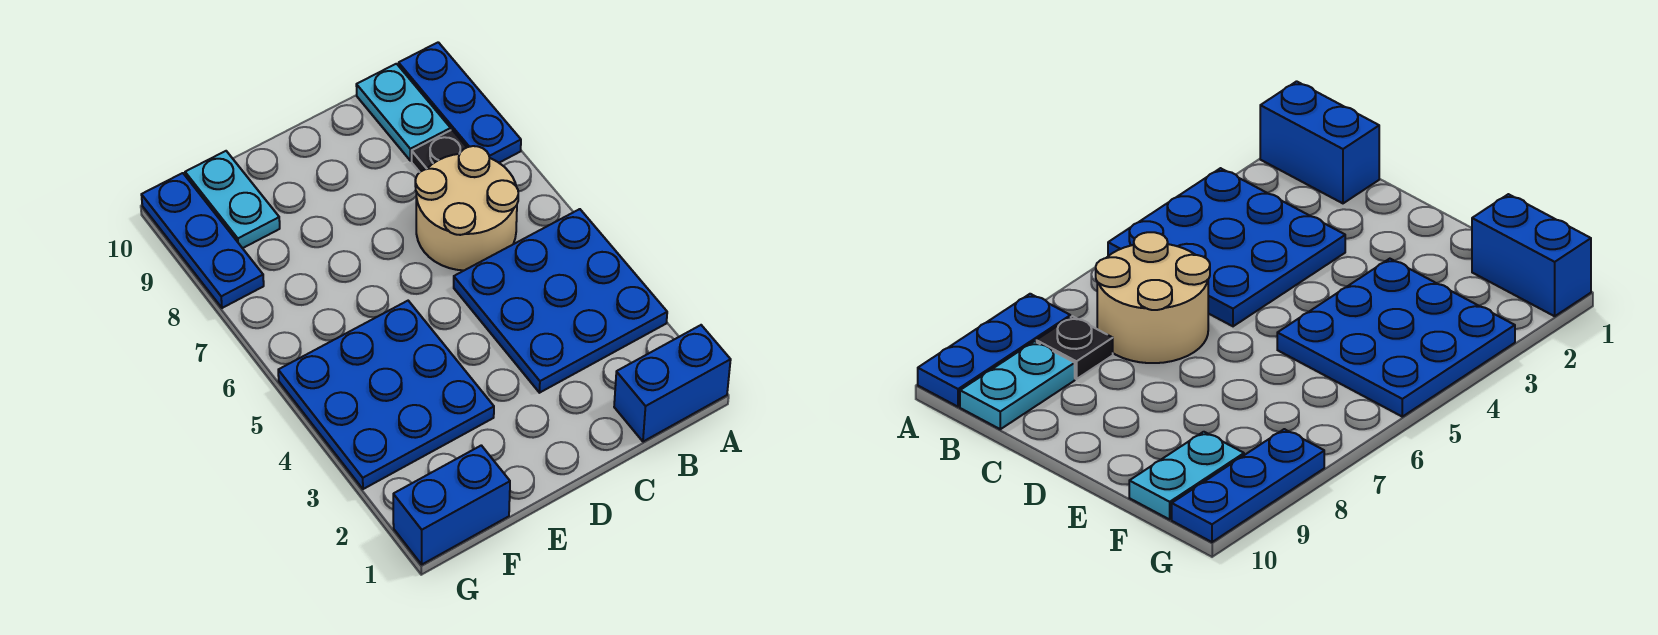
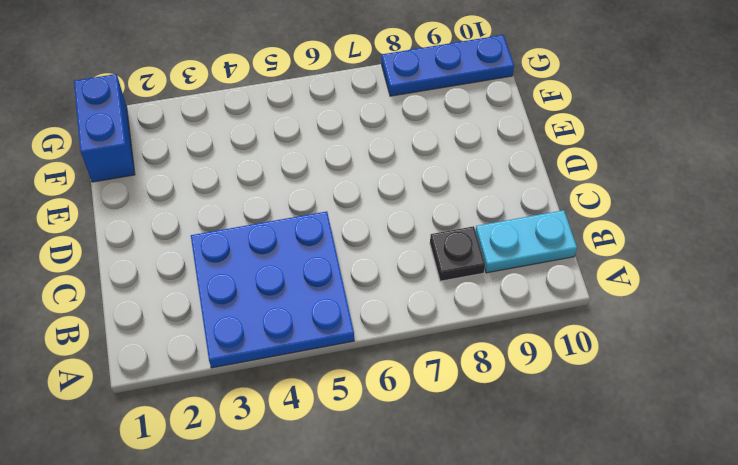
none -> blue 1x2 brick [614,325,731,442]
none -> blue 1x3 plate [399,42,521,163]

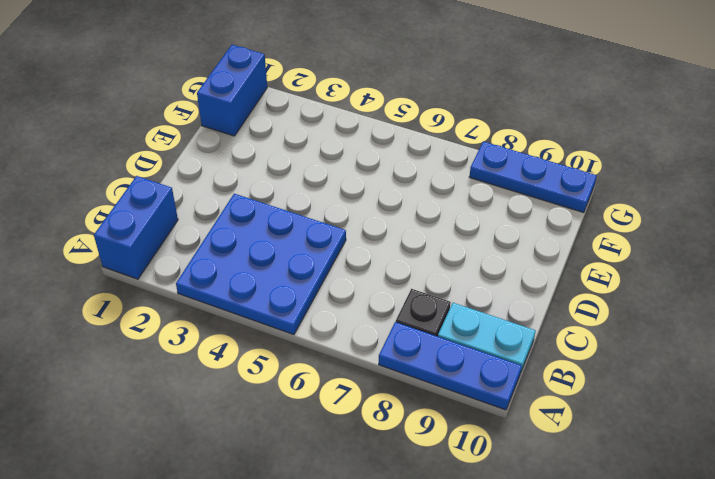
none -> tan 2x2 round brick [415,146,518,270]
none -> blue 3x3 plate [278,301,494,489]

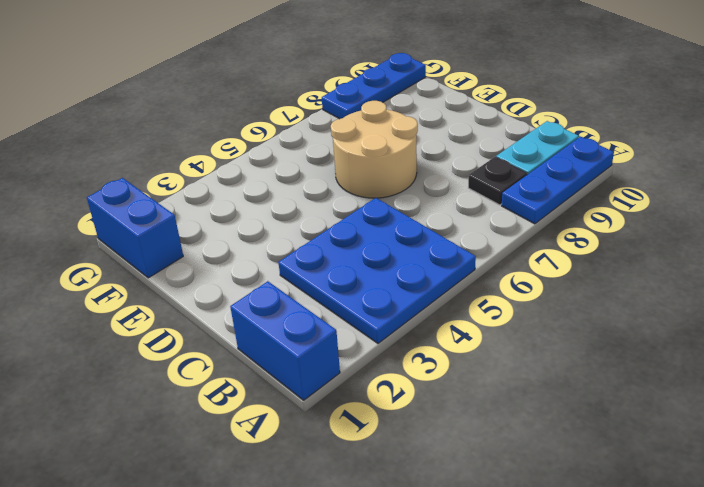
tan 2x2 round brick [331,101,418,198] -> tan 2x2 round brick moved to [415,146,518,270]
none -> blue 3x3 plate [278,301,494,489]
none -> cyan 1x2 plate [185,151,280,248]

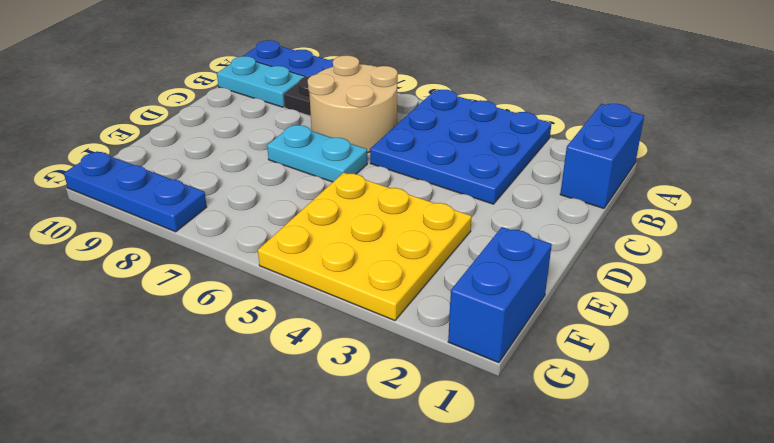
cyan 1x2 plate [267,125,367,182] -> cyan 1x2 plate moved to [185,151,280,248]
yellow 3x3 plate [258,173,472,321] -> blue 3x3 plate [278,301,494,489]

